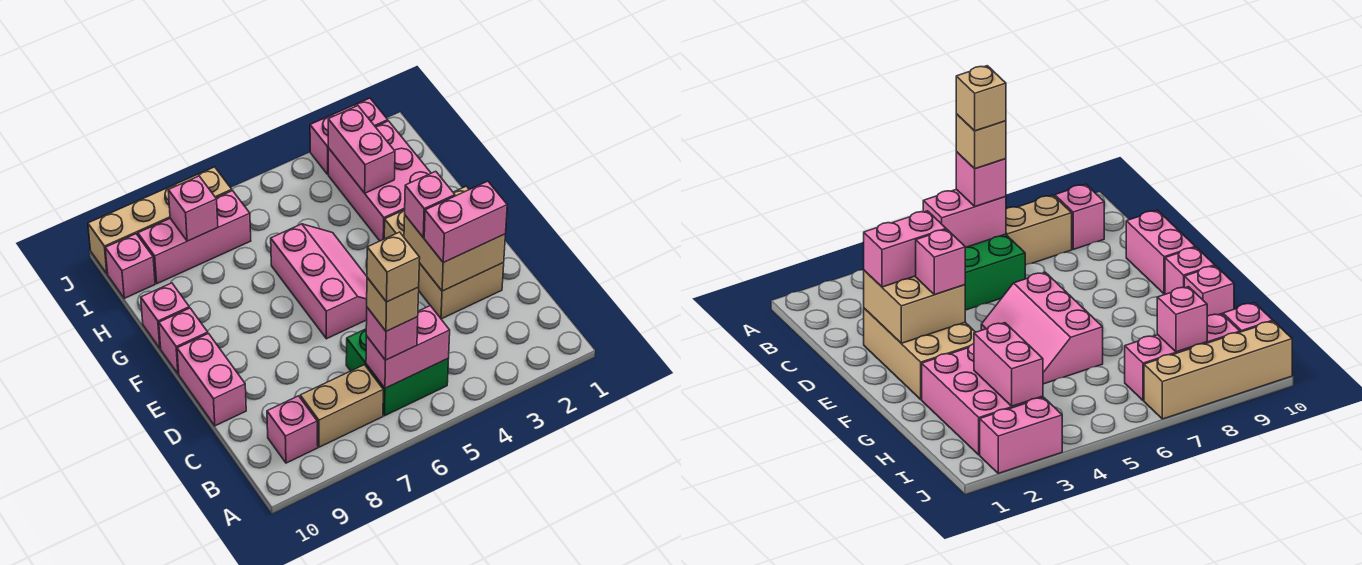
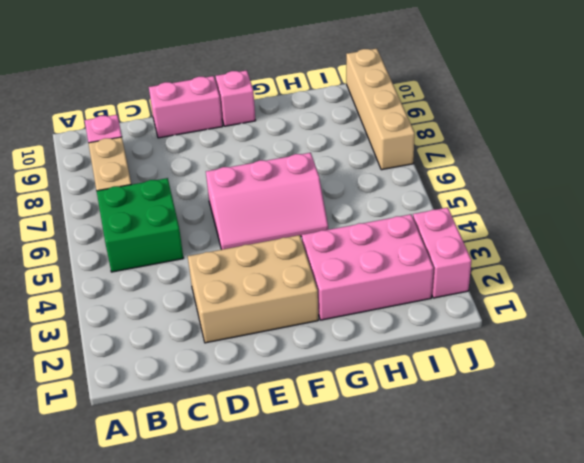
none -> pink 1x1 brick [141,283,189,348]
none -> pink 1x3 brick [138,191,251,284]
none -> pink 1x1 brick [105,234,155,298]

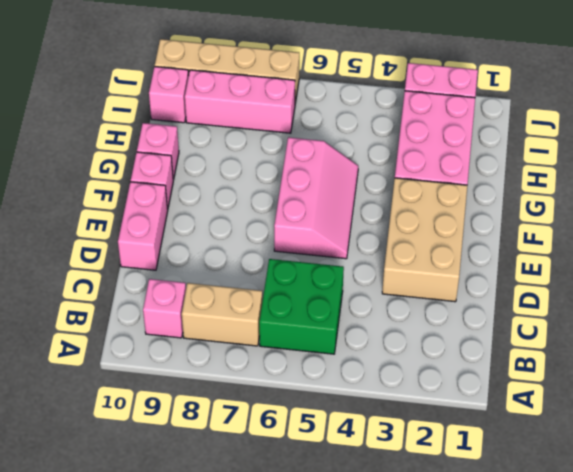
none -> pink 1x2 brick [366,306,450,388]
none -> tan 2x2 brick [404,186,505,291]
none -> pink 1x2 brick [328,106,395,193]

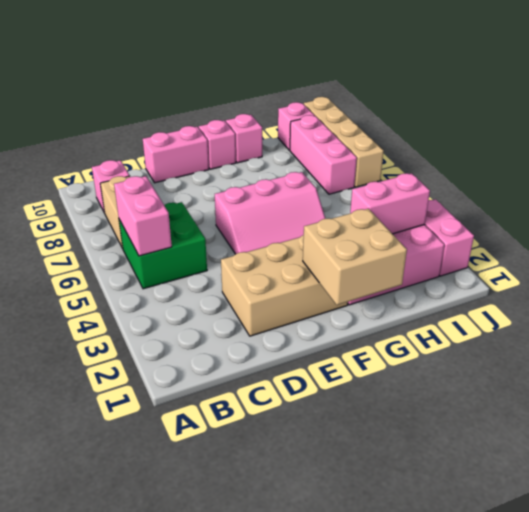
tan 2x2 brick [303,209,407,305] -> tan 2x2 brick moved to [404,186,505,291]
none -> pink 1x1 brick [168,176,218,241]
none -> pink 1x1 brick [366,308,418,360]
none -> pink 1x2 brick [424,181,507,263]

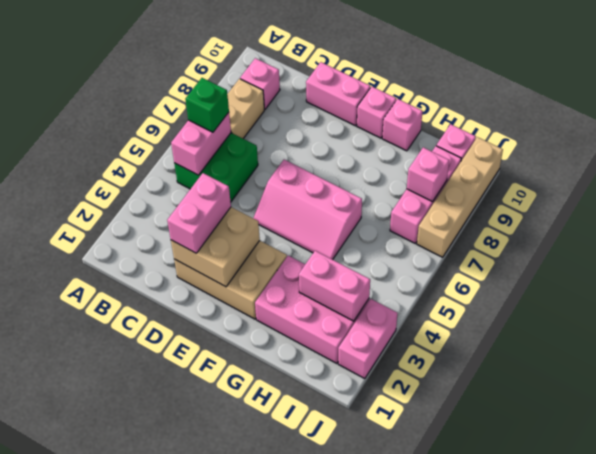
green 1x1 brick [185,78,229,132] -> pink 1x1 brick [366,308,418,360]
none -> pink 1x1 brick [405,171,455,238]
none -> tan 1x1 brick [367,278,419,331]
none -> tan 1x1 brick [367,232,420,302]

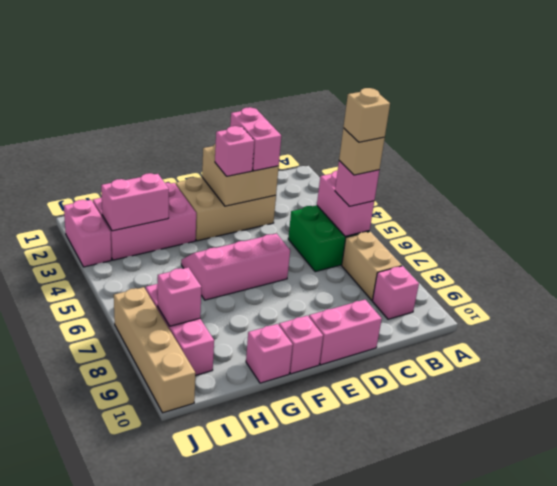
none -> pink 1x1 brick [105,234,155,298]

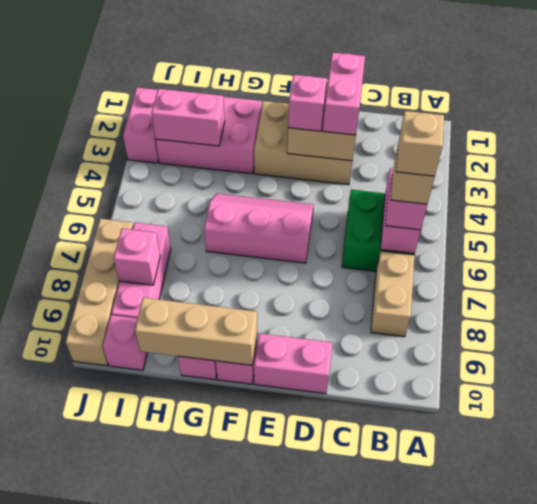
tan 1x3 brick [135,298,257,365] -> none
none -> pink 1x1 brick [267,396,318,463]

